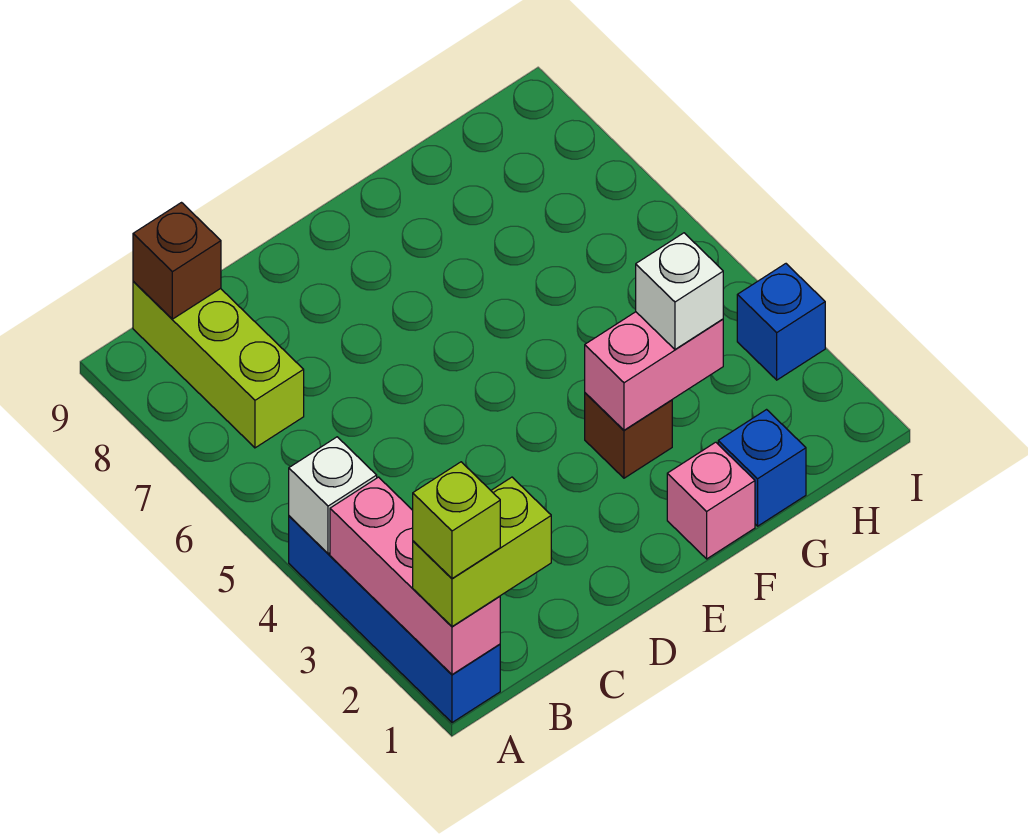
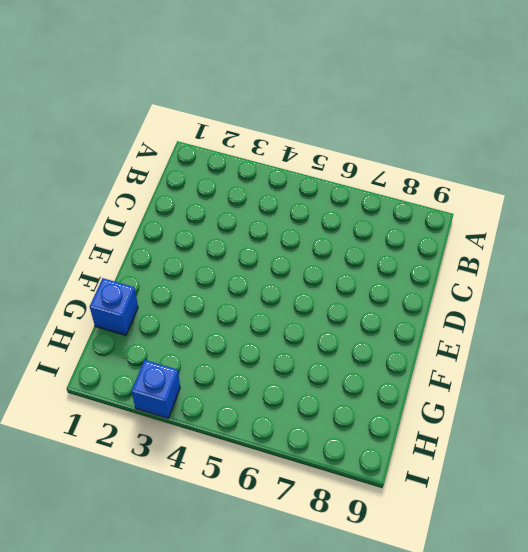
none -> blue 1x4 brick [289,516,500,723]
none -> lime 1x3 brick [133,281,304,448]
none -> pink 1x1 brick [667,442,755,559]

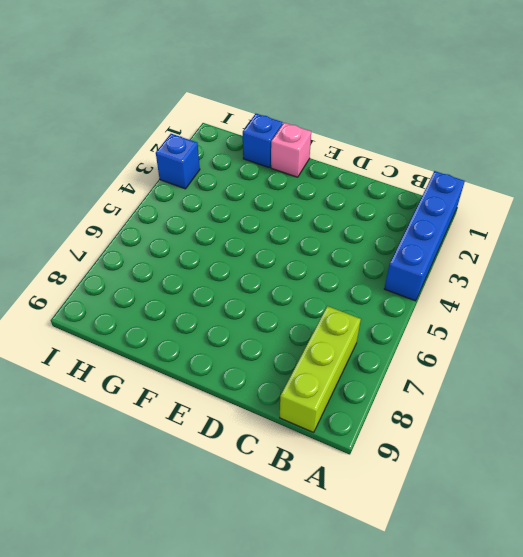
none -> brown 1x1 brick [585,393,672,478]
none -> pink 1x3 brick [330,477,500,674]
none -> white 1x1 brick [289,437,377,554]

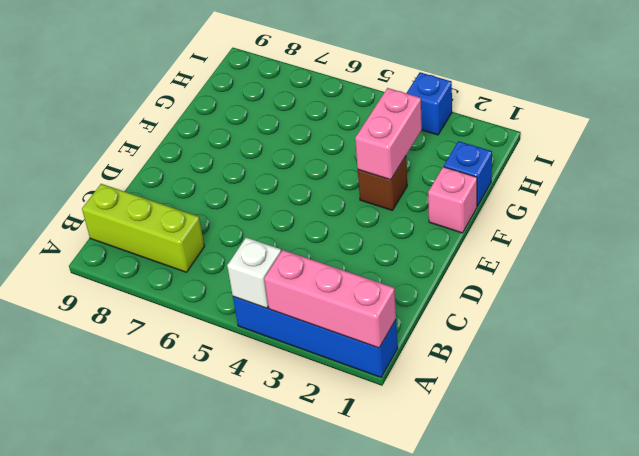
none -> brown 1x1 brick [133,203,221,319]
none -> lime 1x2 brick [413,477,551,626]
none -> white 1x1 brick [636,233,723,349]

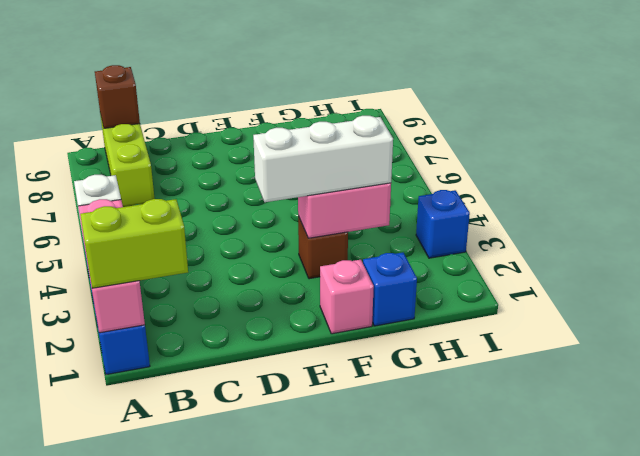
white 1x3 brick [253,116,393,202] -> white 1x1 brick [636,233,723,349]
none -> lime 1x1 brick [413,462,500,578]

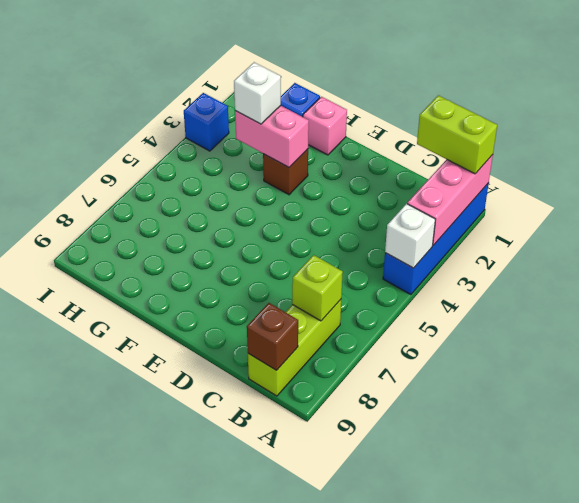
lime 1x1 brick [292,255,343,321] -> lime 1x1 brick moved to [413,462,500,578]

